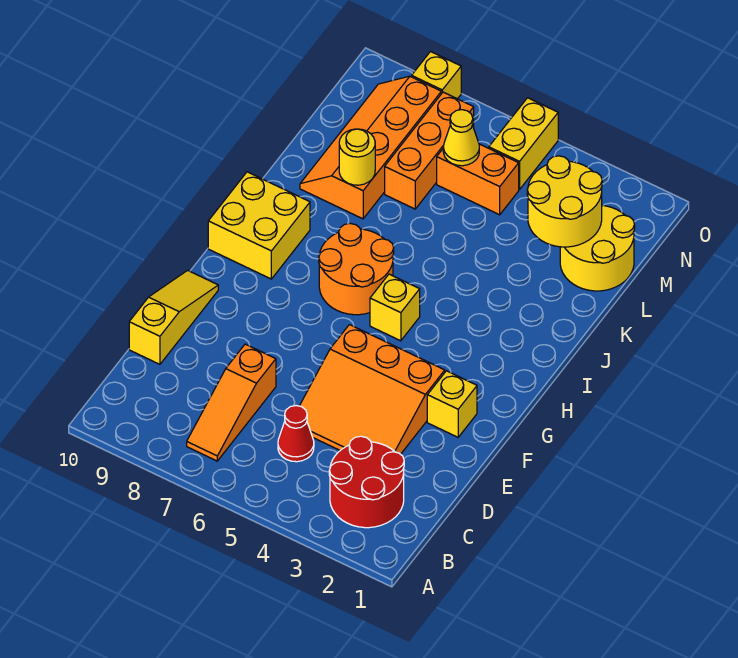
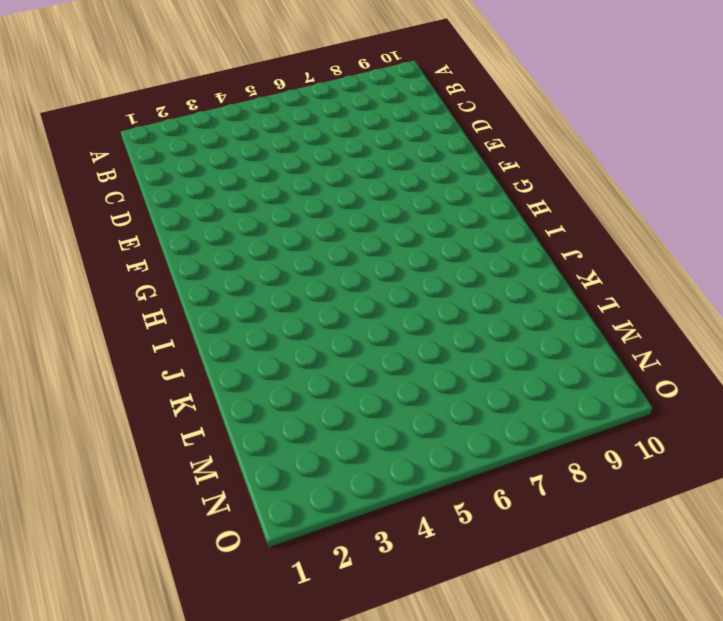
none -> red 2x2 round brick [329,436,404,528]
none -> orange 1x3 slope [187,344,276,461]
none -> red 1x1 cone [278,406,314,462]

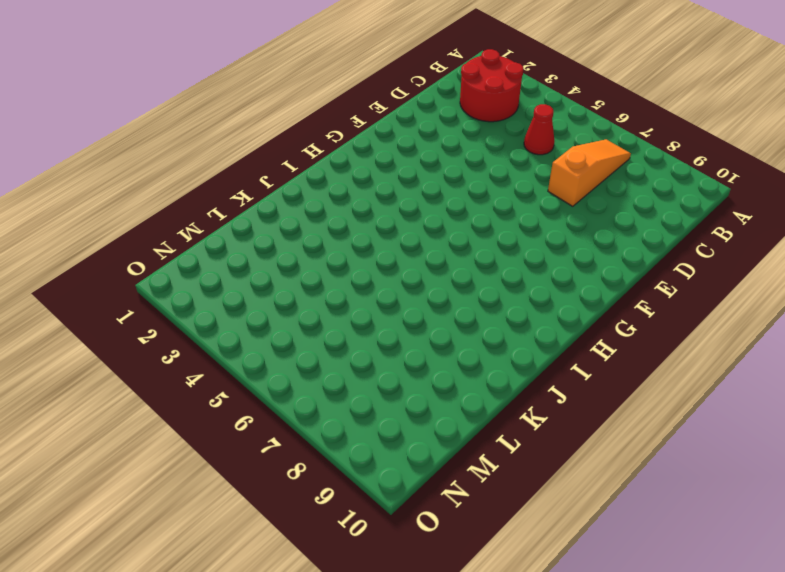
none -> orange 3x3 slope [300,325,445,454]
none -> yellow 1x3 slope [129,270,218,364]
none -> yellow 1x1 brick [427,371,477,437]

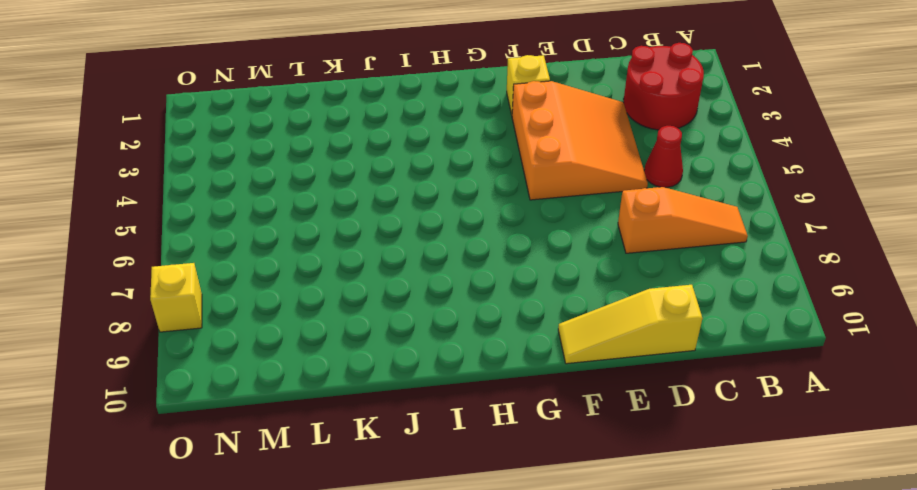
none -> yellow 1x1 brick [370,274,420,341]
none -> orange 2x2 round brick [319,223,394,315]
none -> yellow 2x2 brick [208,172,310,279]

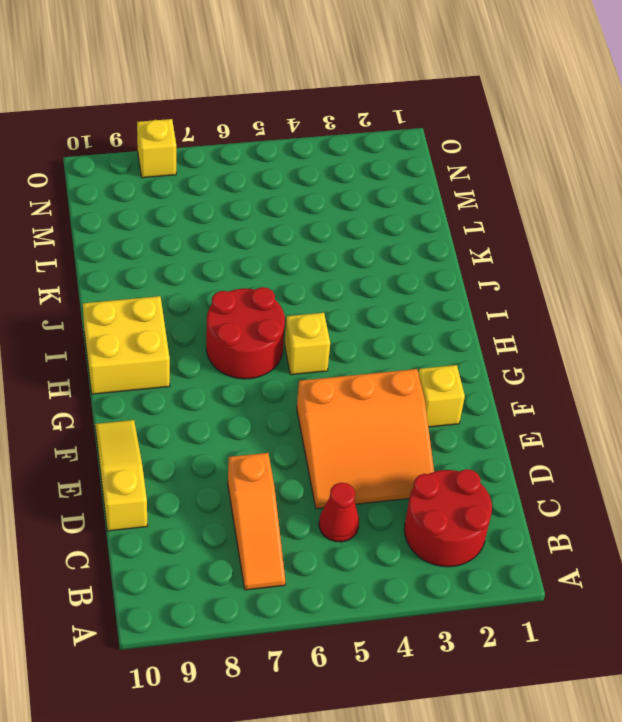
red 2x2 round brick [206,287,285,379] -> orange 2x2 round brick [319,223,394,315]
none -> orange 2x4 slope [300,76,441,219]
none -> yellow 2x2 round brick [560,206,635,291]
none -> orange 1x3 brick [385,92,474,209]

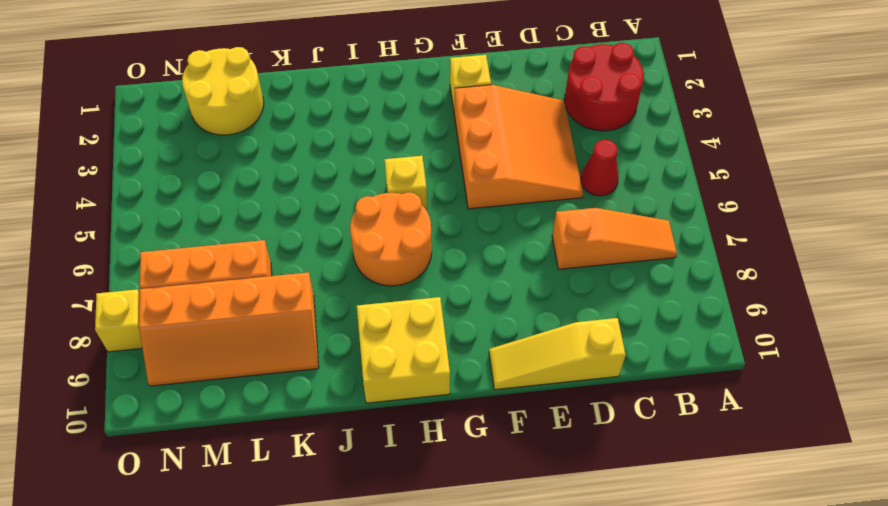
none -> orange 1x2 brick [437,144,519,215]
none -> yellow 1x2 brick [489,98,558,190]
none -> yellow 1x1 round brick [339,129,375,185]

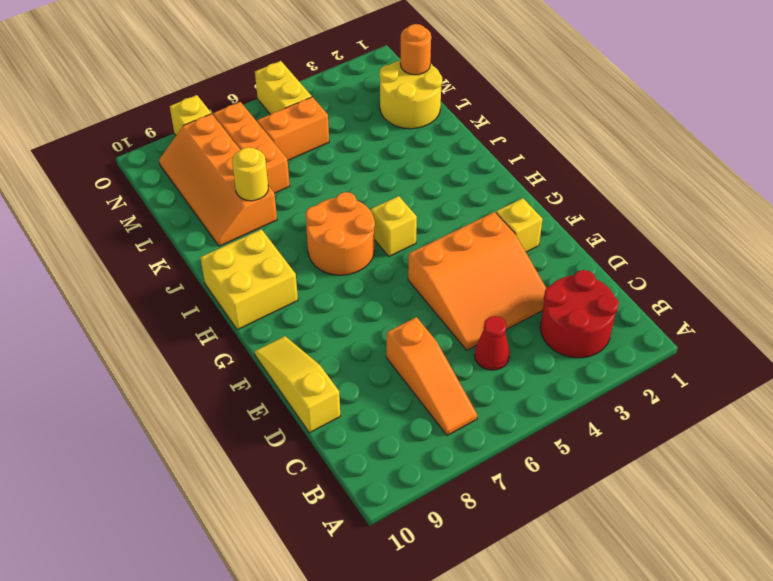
orange 1x1 round brick [400,24,431,75] -> none
none -> yellow 2x2 round brick [527,156,602,247]
none -> yellow 1x1 cone [443,110,479,166]

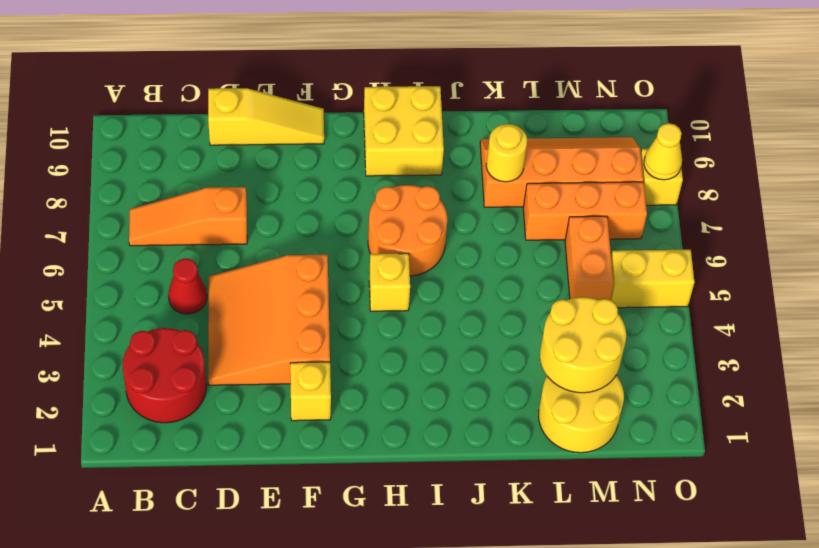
yellow 1x1 cone [644,123,682,180] -> yellow 1x1 cone moved to [443,110,479,166]

